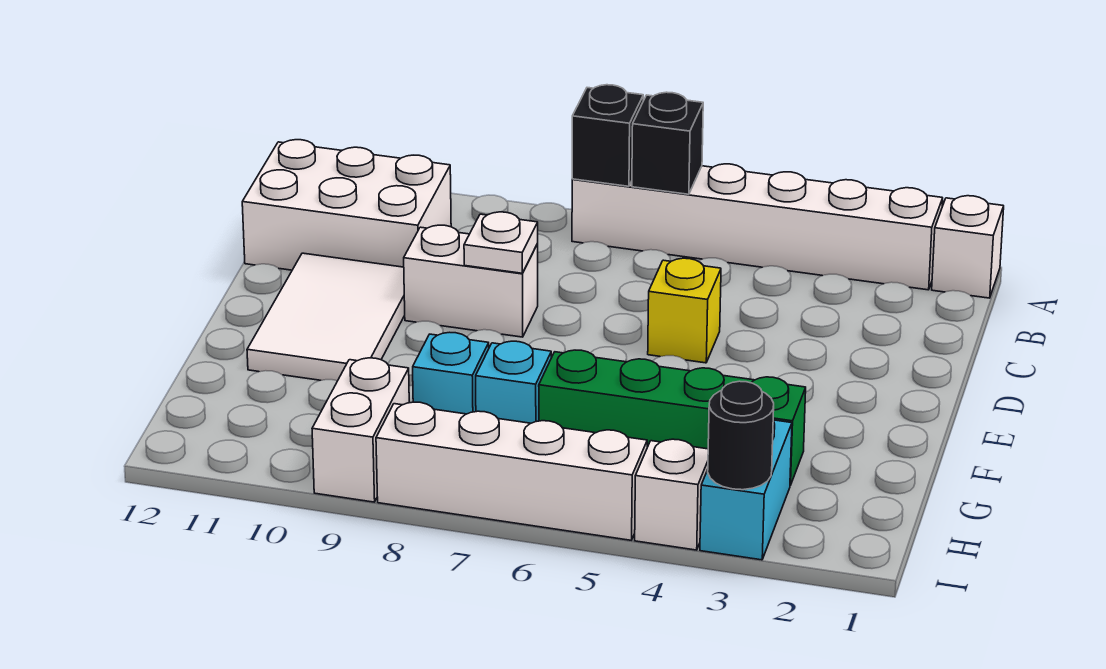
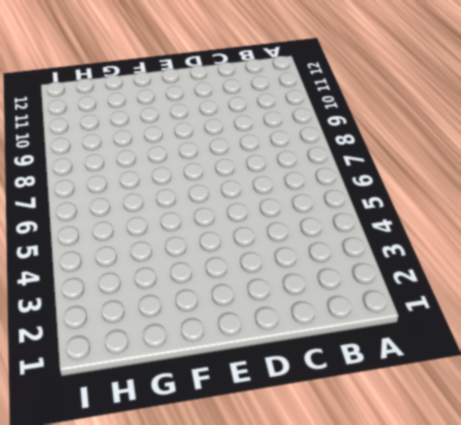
none -> white 1x1 brick [932,196,1004,298]
none -> white 1x6 brick [572,164,943,290]
none -> white 2x3 brick [242,140,451,270]

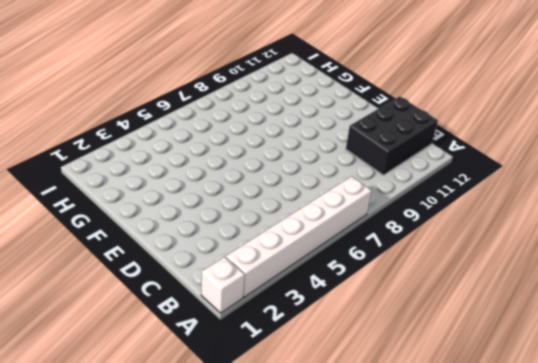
black 2x3 brick [346,96,438,175] -> white 2x3 brick [242,140,451,270]
none -> yellow 1x1 brick [648,258,721,363]
none -> white 1x2 brick [404,225,538,337]
none -> white 2x3 tile [247,253,405,381]

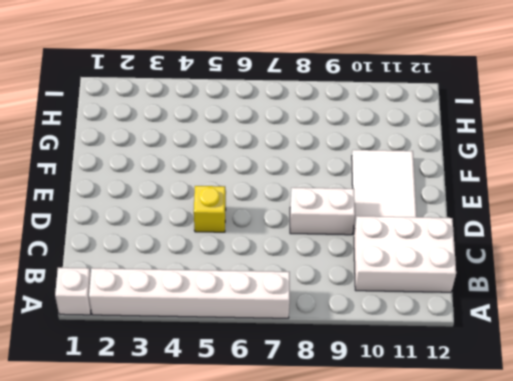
none -> green 1x4 brick [539,350,806,485]
none -> cyan 1x1 brick [476,341,551,423]
none -> cyan 1x1 brick [413,332,489,414]

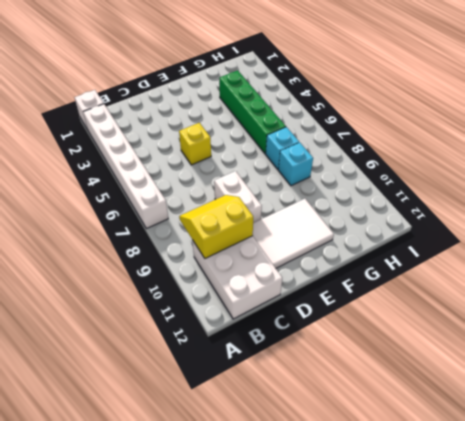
yellow 2x2 slope [179,195,253,258] -> none
none -> cyan 1x2 brick [700,420,792,560]
none -> white 1x2 brick [312,358,409,502]
none -> white 1x1 brick [635,439,708,550]

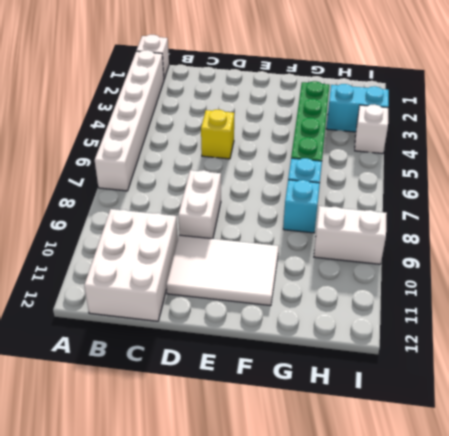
none -> white 1x4 brick [376,402,647,540]
none -> black 1x1 brick [632,92,703,194]
none -> black 1x1 brick [572,85,643,186]

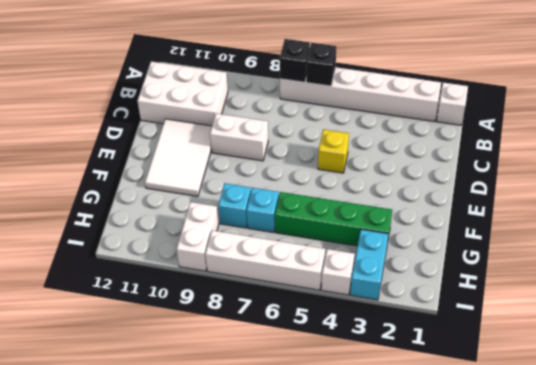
none -> white 1x1 plate [464,212,538,273]
none -> black 1x1 round brick [708,381,774,490]

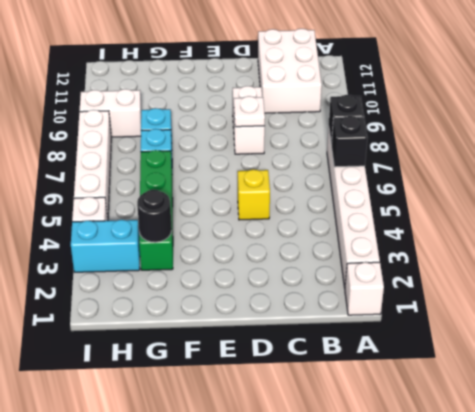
black 1x1 round brick [137,190,172,242] -> black 1x1 round brick moved to [708,381,774,490]
none -> white 2x3 tile [247,253,405,381]

